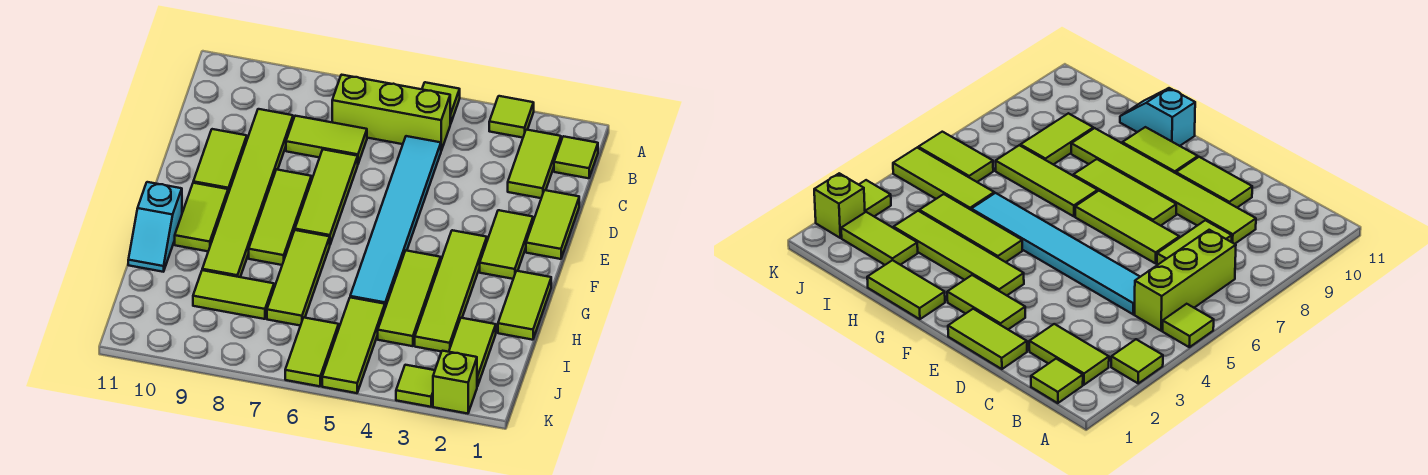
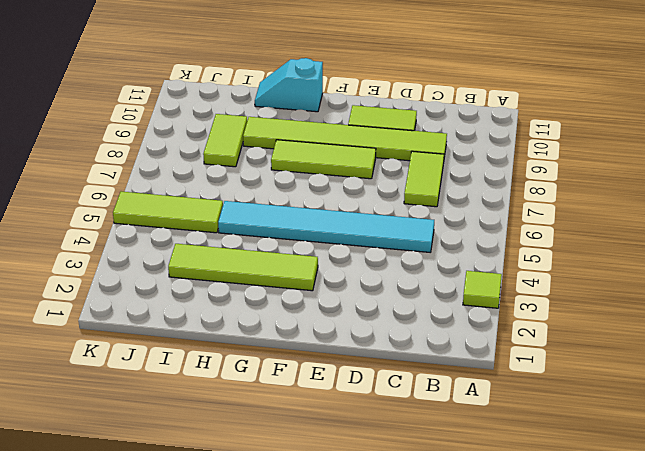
none -> lime 1x1 tile [422,82,460,124]
none -> lime 1x1 tile [554,136,598,178]
none -> lime 1x2 tile [508,130,561,198]

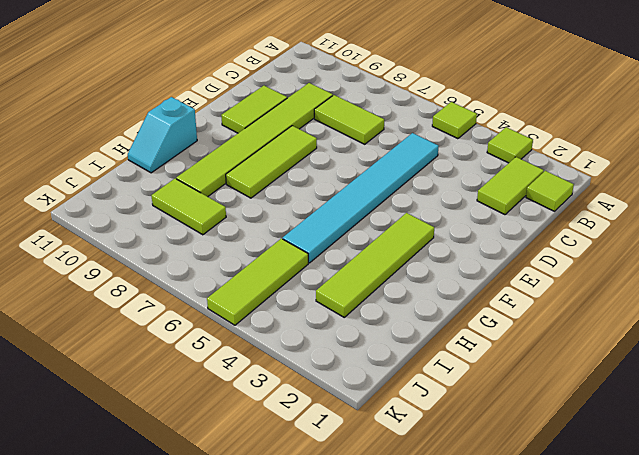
none -> lime 1x3 brick [332,75,450,151]
none -> lime 1x2 tile [526,190,579,259]
none -> lime 1x3 tile [295,149,358,244]

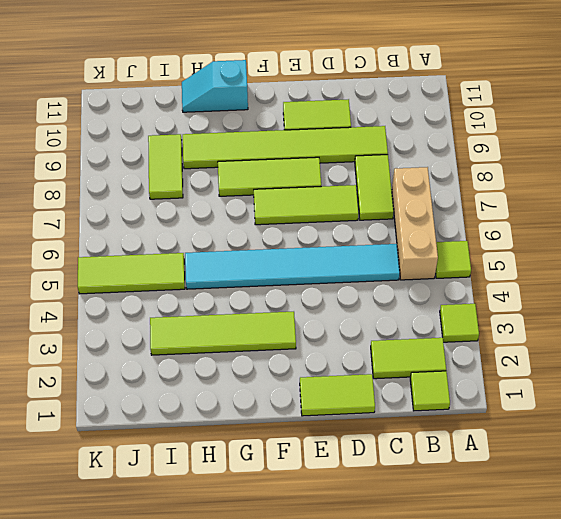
tan 1x3 brick [392,167,438,280] -> lime 1x3 brick [332,75,450,151]
none -> lime 1x2 tile [480,210,533,279]
none -> lime 1x2 tile [175,183,228,251]
none -> lime 1x2 tile [498,271,551,340]

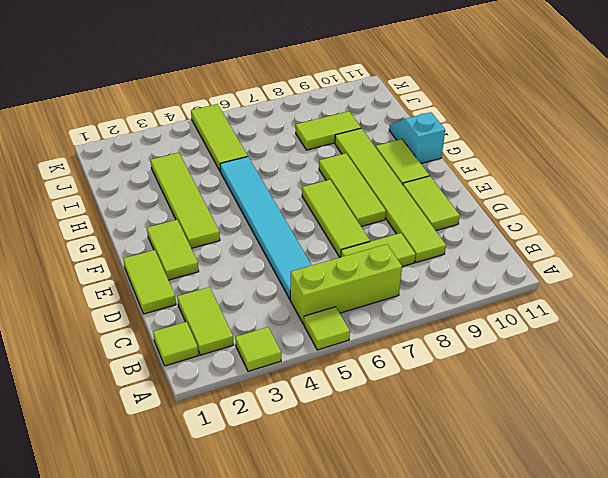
none -> lime 1x2 tile [498,271,551,340]
none -> lime 1x3 tile [378,251,441,346]
none -> lime 1x3 tile [267,230,330,326]

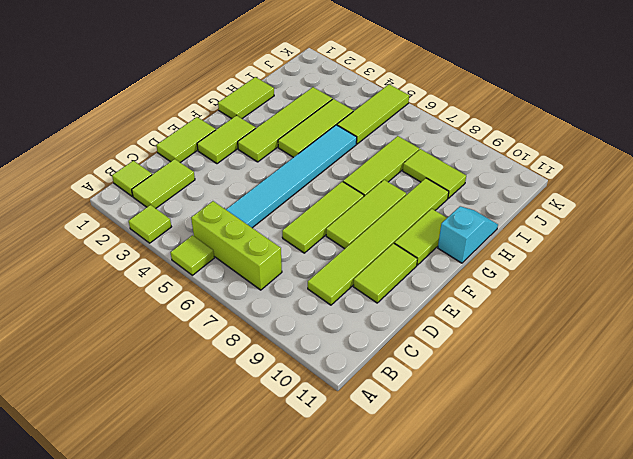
none -> lime 1x2 tile [286,116,367,164]
none -> lime 1x2 tile [449,318,496,386]
none -> lime 1x2 tile [285,318,339,386]

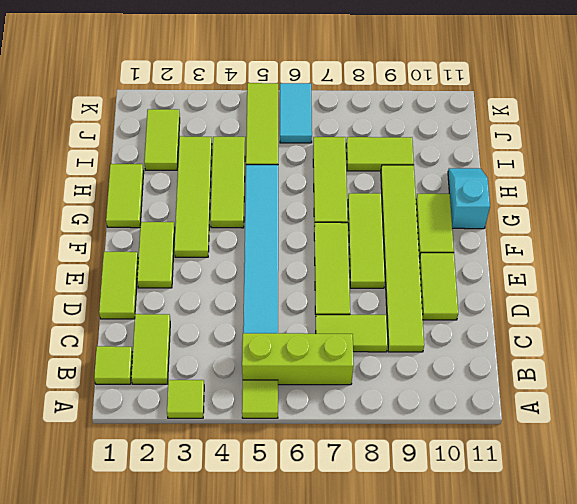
cyan 1x2 tile [280,83,312,143] -> lime 1x2 tile [285,318,339,386]
none -> lime 1x1 brick [433,351,477,414]
none -> lime 1x1 tile [396,365,435,407]

